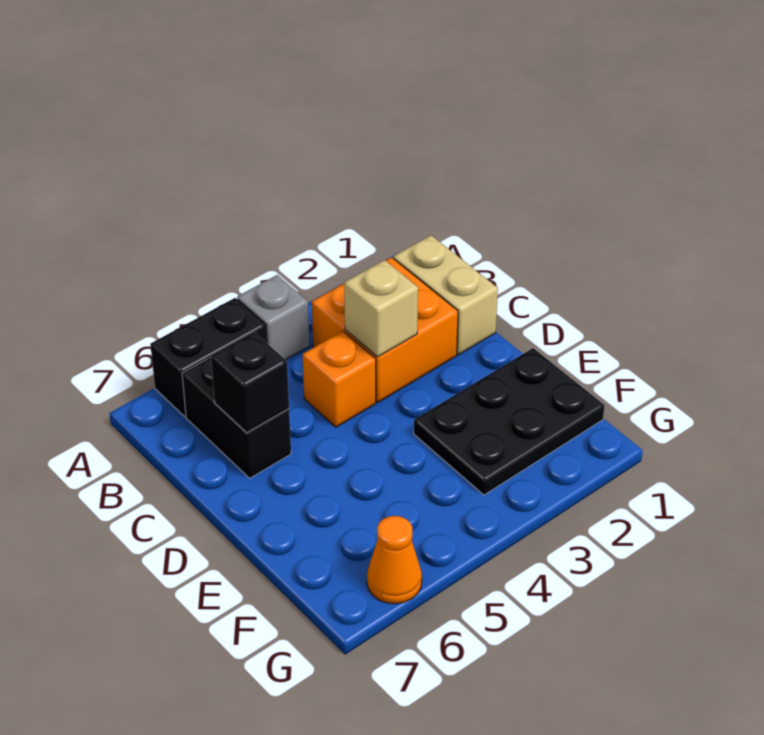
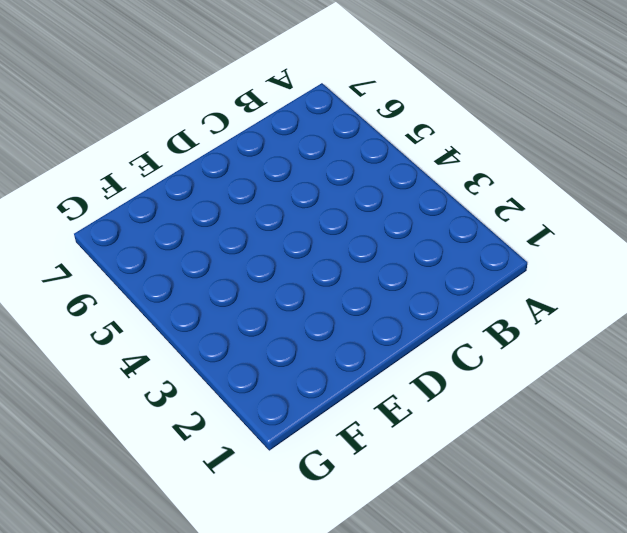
none -> grey 1x1 brick [237,275,310,360]
none -> black 1x2 brick [150,298,267,417]

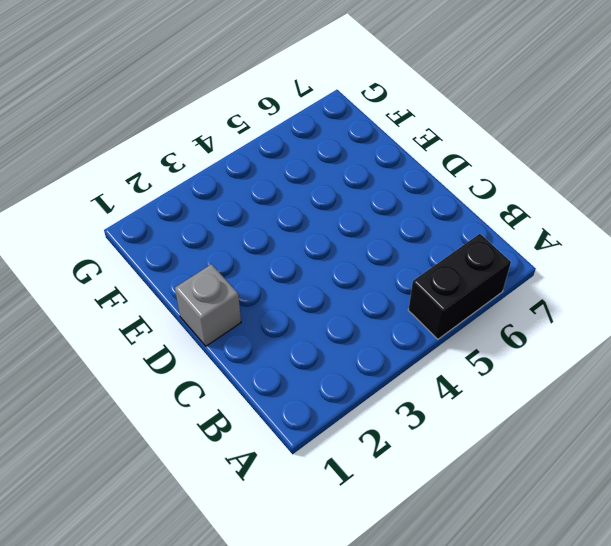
grey 1x1 brick [175,264,241,346] -> grey 1x1 brick moved to [237,275,310,360]
none -> tan 1x2 brick [393,235,498,355]
none -> orange 2x2 brick [312,257,458,402]

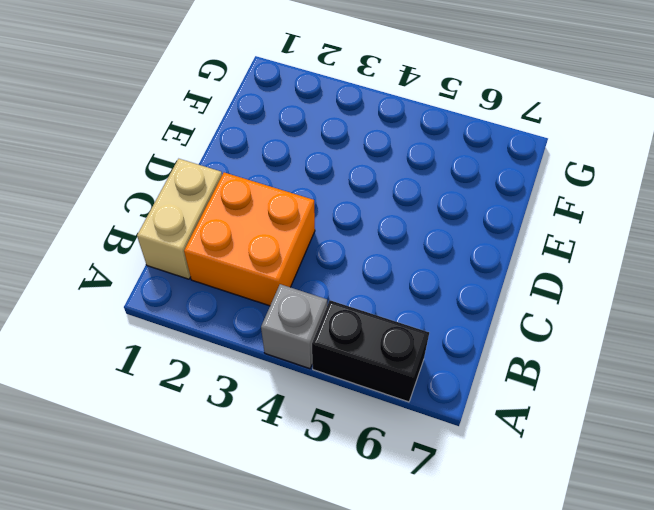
none -> black 1x2 brick [182,357,291,478]
none -> orange 1x1 brick [303,331,376,427]

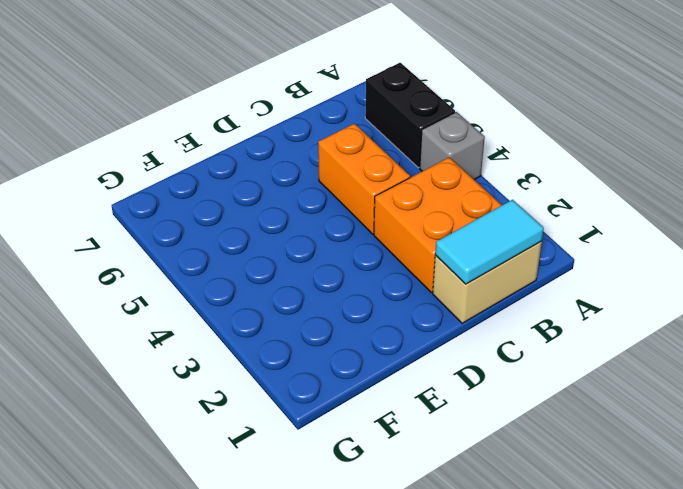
cyan 1x2 tile [435,200,544,284] -> none
orange 1x2 brick [318,124,410,234] -> orange 1x1 brick [303,331,376,427]
none -> black 1x2 brick [182,357,291,478]
none -> black 2x3 plate [414,348,605,495]

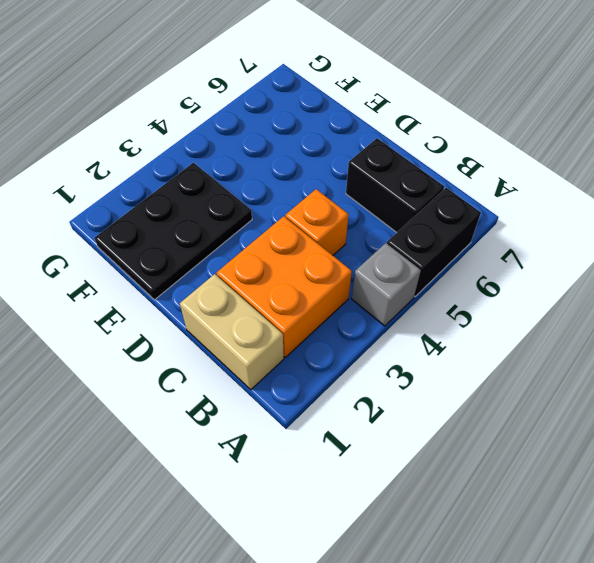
none -> orange 1x1 cone [367,516,422,604]
none -> tan 1x1 brick [344,260,418,357]

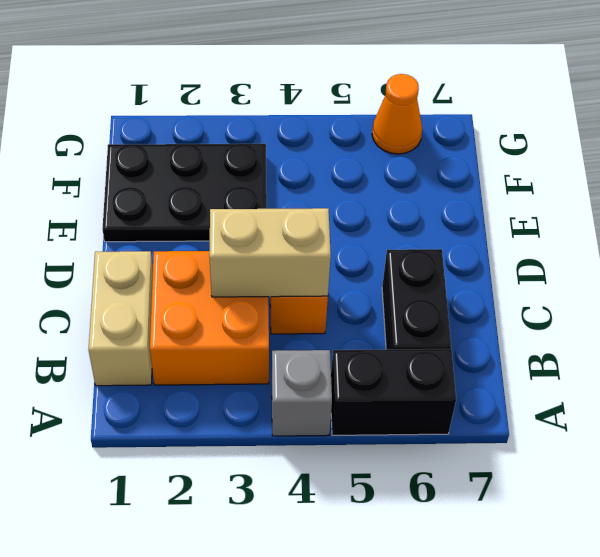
tan 1x2 brick [209,208,331,297] -> tan 1x1 brick [344,260,418,357]
none -> black 1x1 brick [211,332,289,433]

